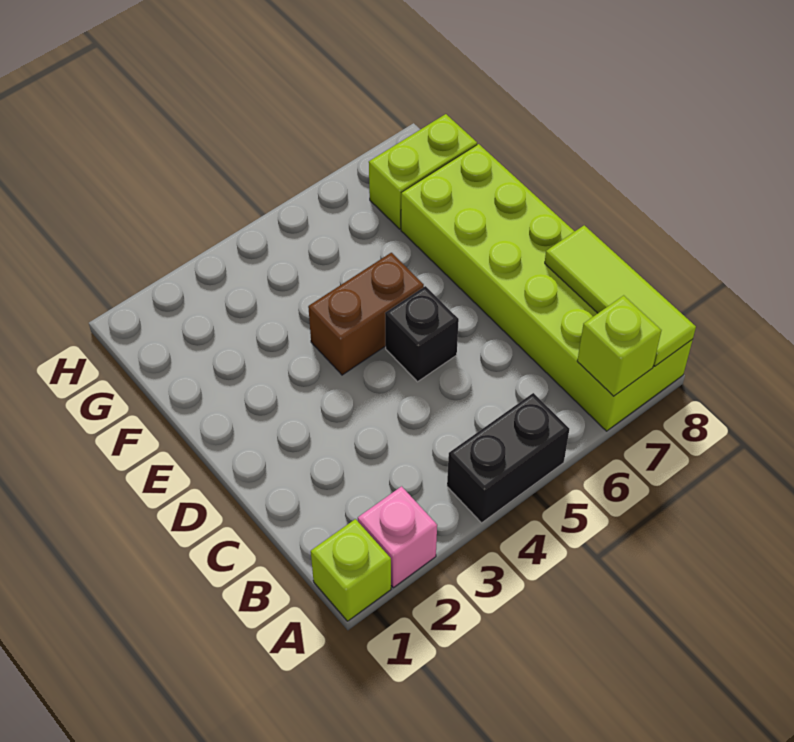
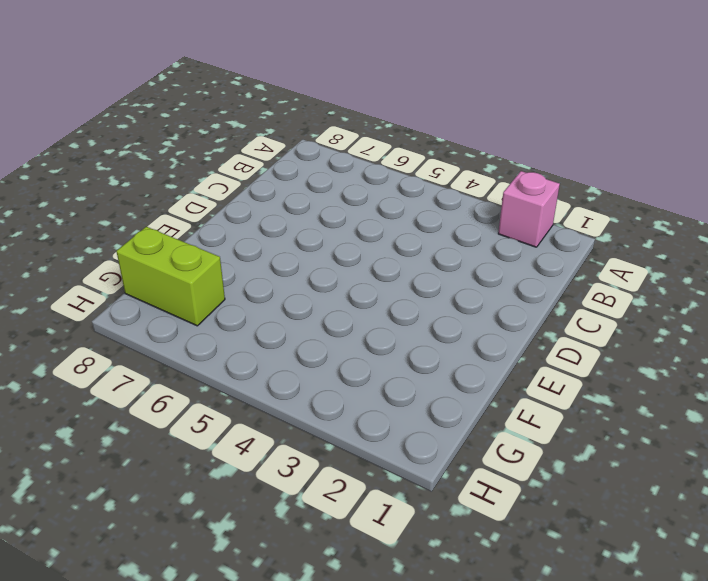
none -> lime 1x1 brick [311,519,391,621]
none -> black 1x2 brick [447,393,569,523]

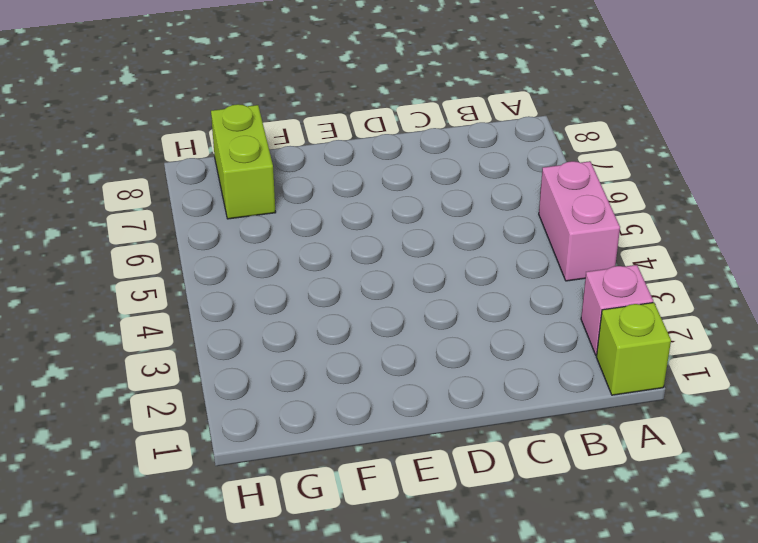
pink 1x2 brick [539,161,620,281] -> black 1x2 brick [447,393,569,523]
none -> lime 2x6 brick [401,144,693,431]
none -> black 1x1 brick [385,286,459,382]

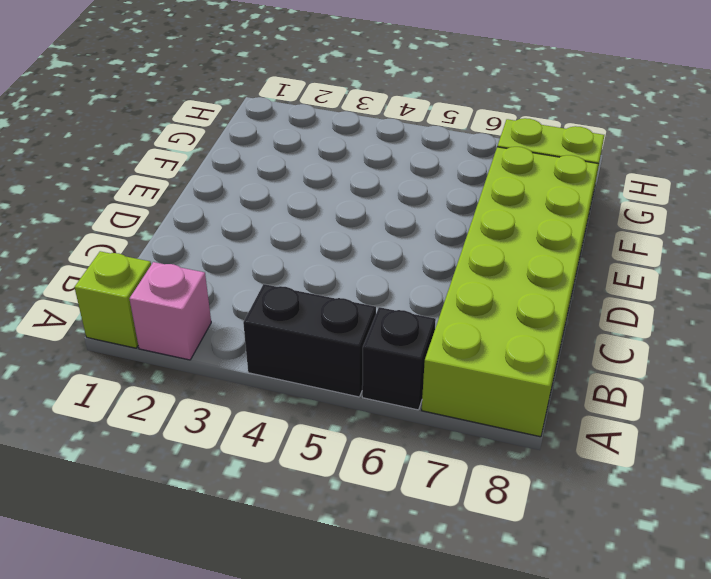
black 1x1 brick [362,307,436,410] -> black 1x1 brick moved to [385,286,459,382]
none -> brown 1x2 brick [308,253,424,375]
none -> lime 1x1 brick [577,295,661,396]

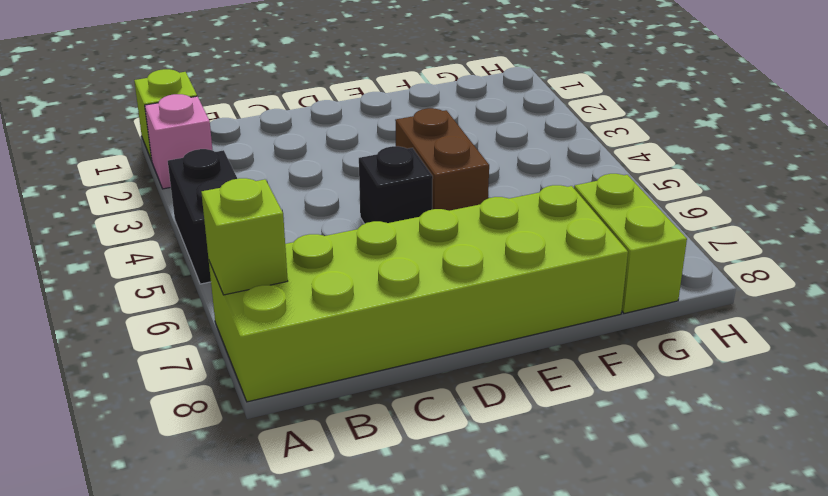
none -> lime 1x3 tile [545,225,696,366]

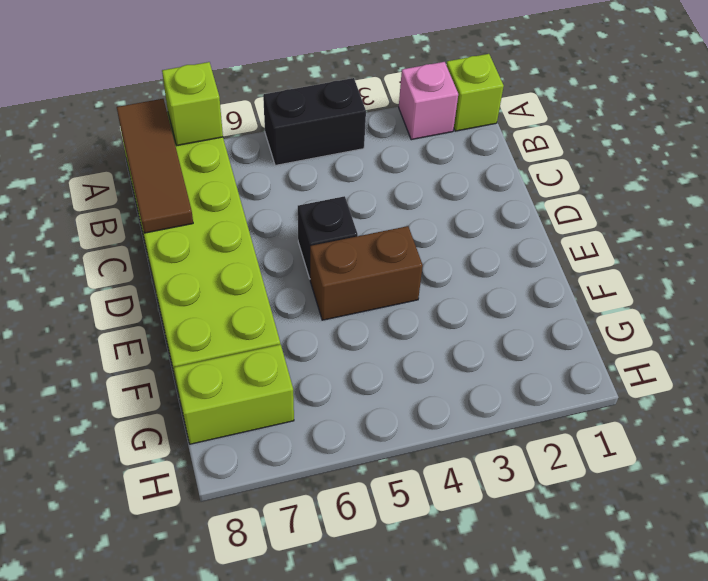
brown 1x3 tile [117,99,193,233] -> lime 1x3 tile [545,225,696,366]

